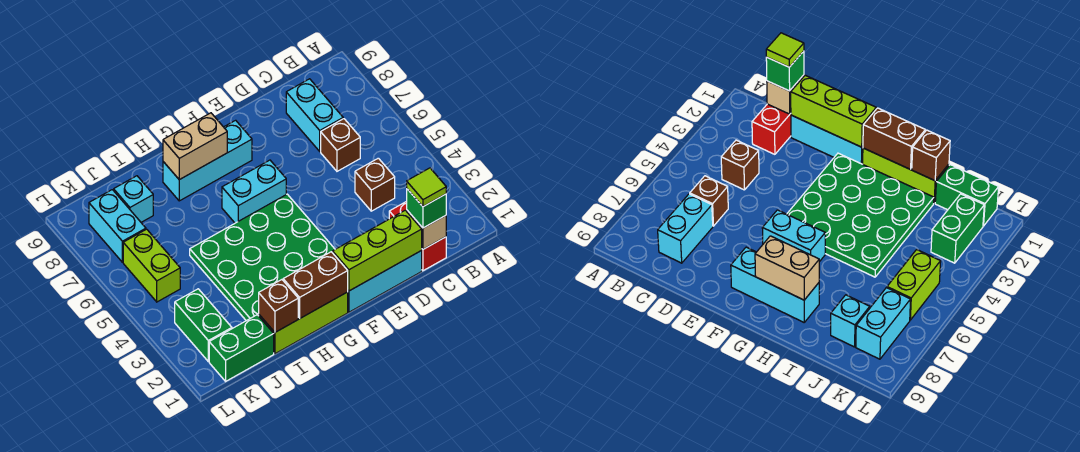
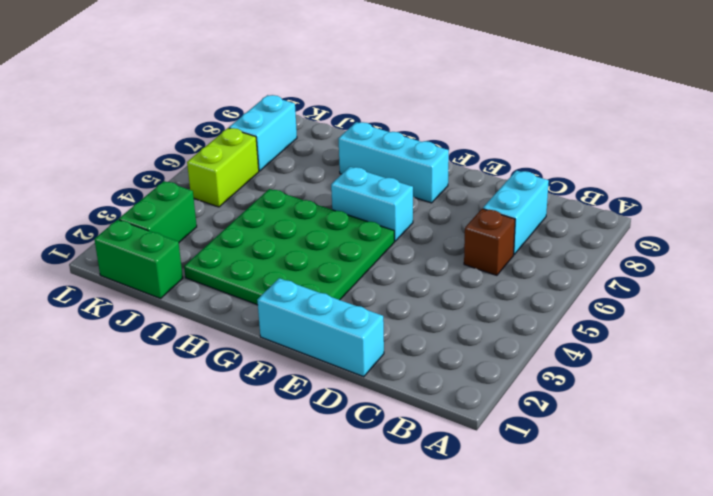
none -> red 1x2 brick [389,201,446,271]
none -> brown 1x1 brick [355,158,395,211]
none -> lime 1x3 brick [259,292,348,354]

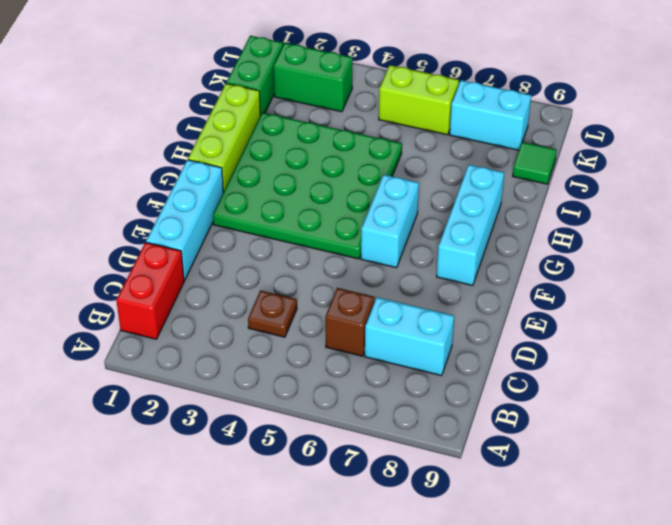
red 1x2 brick [116,242,184,339] -> red 1x2 brick turned to [389,201,446,271]
brown 1x1 plate [248,291,297,337] -> brown 1x1 brick [355,158,395,211]
green 1x1 tile [513,142,557,184] -> none
none -> cyan 1x1 brick [114,176,153,222]
none -> tan 1x1 brick [407,210,446,249]
none -> lime 1x3 brick [333,210,422,291]

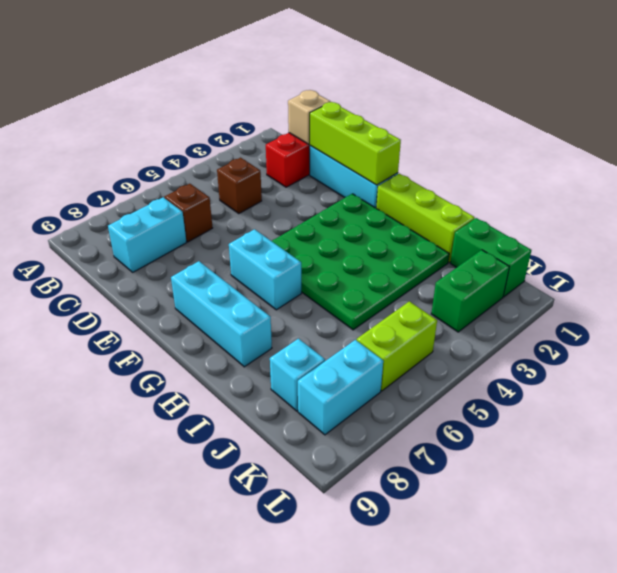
none -> brown 1x2 brick [283,252,348,319]
none -> tan 1x2 brick [163,113,227,180]
none -> brown 1x1 brick [259,280,298,332]

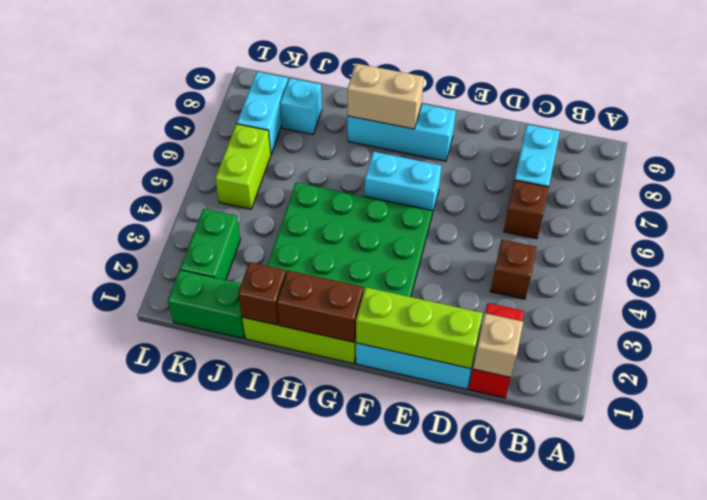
none -> green 1x1 brick [407,189,446,228]
none -> lime 1x1 tile [407,168,446,206]

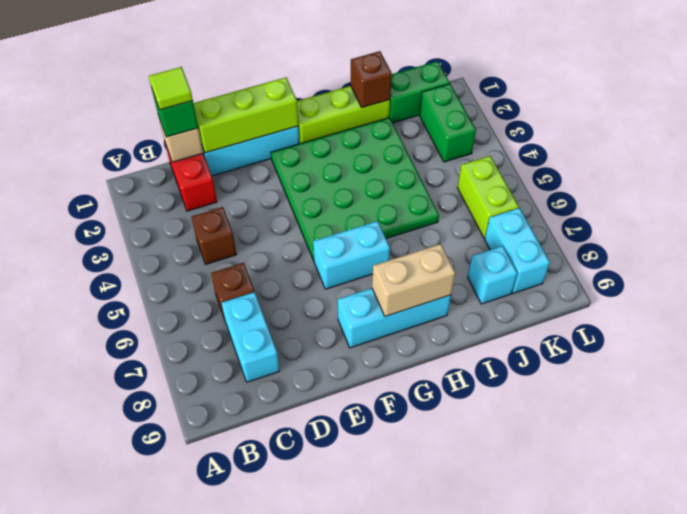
none -> brown 1x2 brick [283,252,348,319]

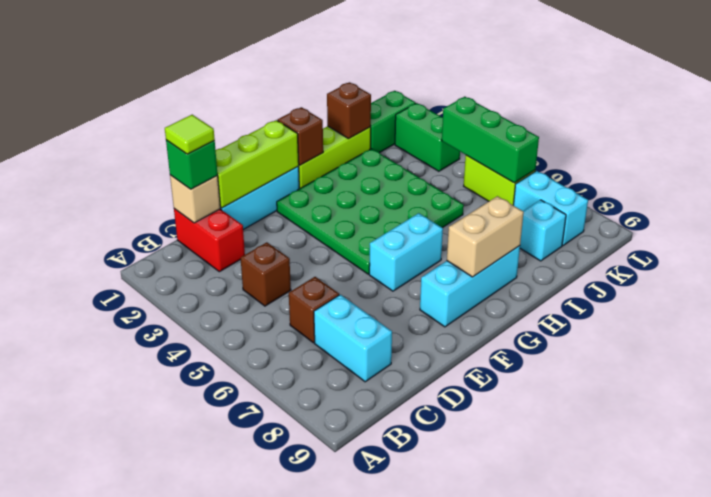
brown 1x1 brick [277,107,323,165] -> brown 1x2 brick [283,252,348,319]
green 1x3 brick [442,97,539,183] -> none

